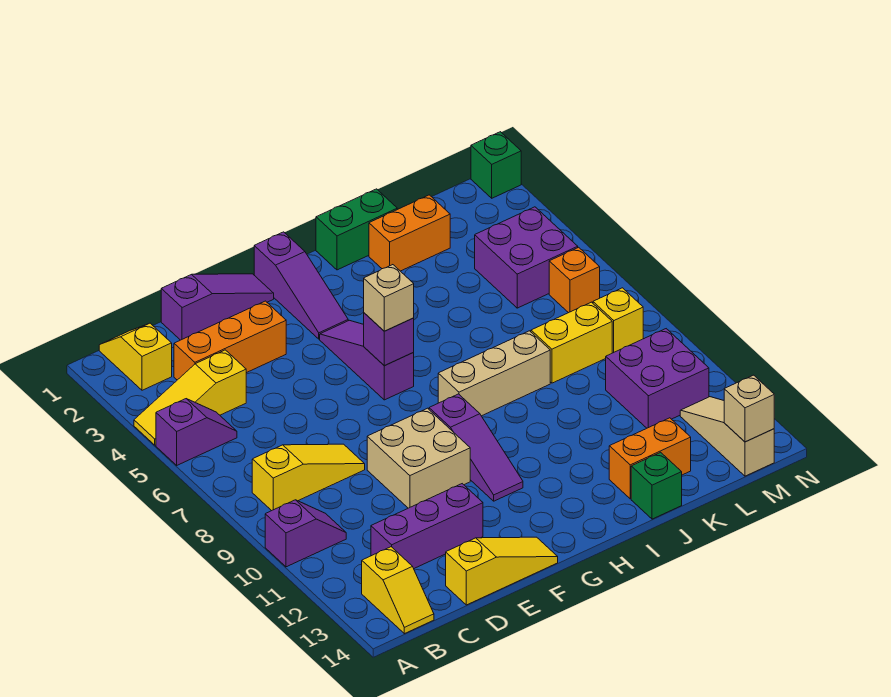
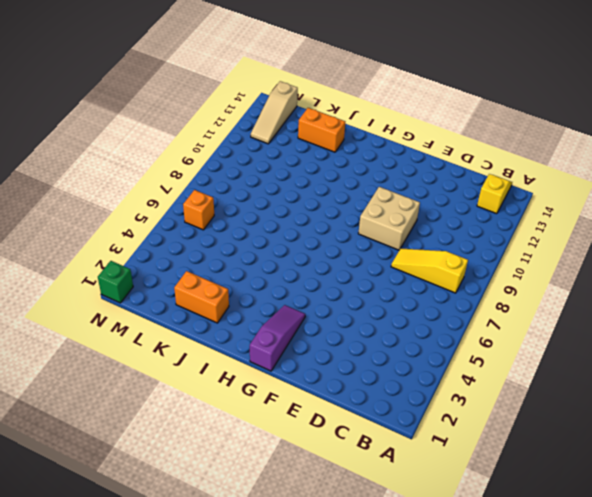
none -> yellow 1x3 slope [134,350,246,445]
none -> purple 1x2 slope [156,399,237,465]
none -> purple 1x2 slope [265,500,346,567]

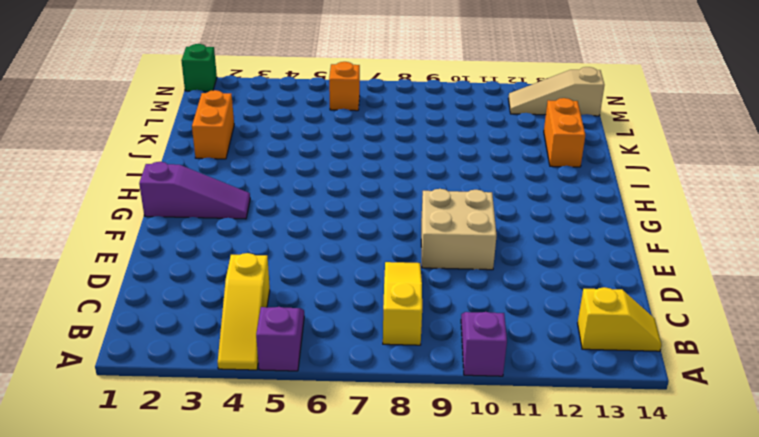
none -> yellow 1x2 slope [99,323,172,390]
none -> orange 1x3 brick [174,301,286,380]
none -> purple 1x3 brick [371,484,483,568]

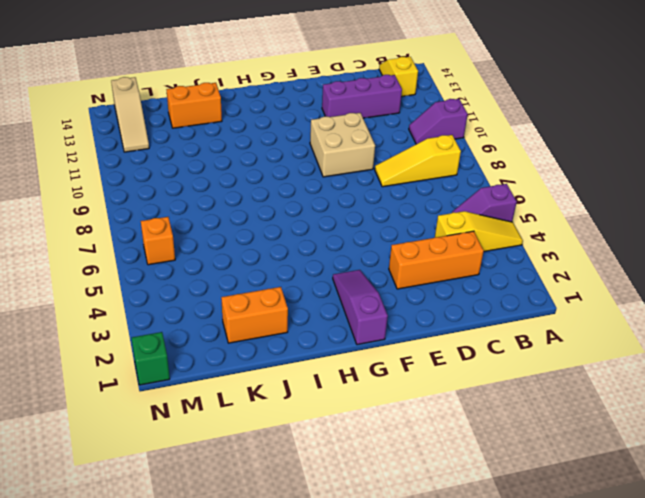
none -> yellow 1x2 slope [99,323,172,390]
none -> purple 1x3 slope [161,274,274,340]
none -> yellow 1x3 slope [446,537,558,605]

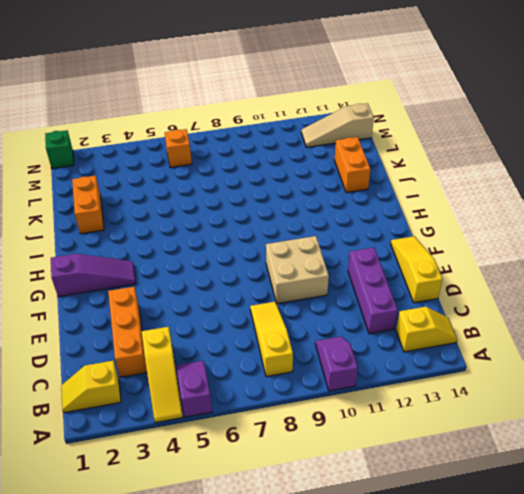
none -> purple 1x3 slope [161,274,274,340]
none -> purple 1x3 slope [320,320,414,400]
none -> purple 1x3 slope [429,394,523,501]

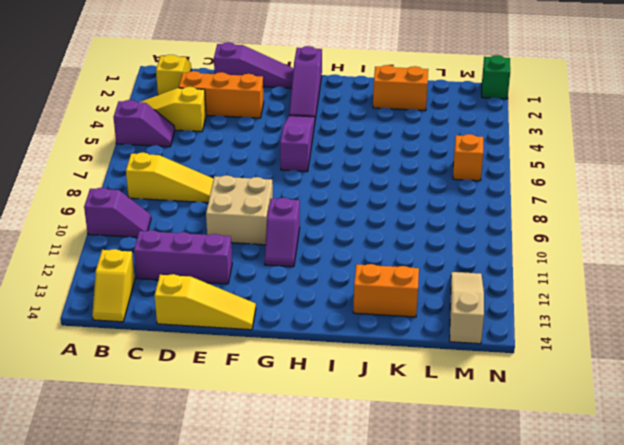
purple 1x2 slope [265,198,300,267] -> purple 1x3 slope [429,394,523,501]
none -> tan 1x3 brick [438,331,550,416]
none -> green 1x2 brick [316,189,397,270]
none -> green 1x1 brick [631,452,682,519]

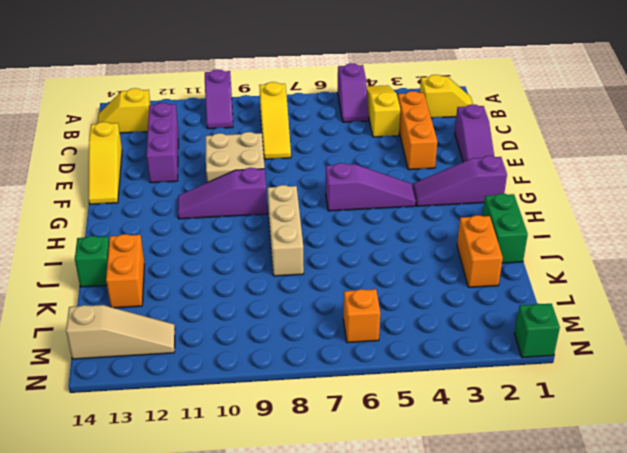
none -> yellow 1x2 brick [531,302,612,383]
none -> purple 2x2 brick [475,207,578,308]
none -> purple 2x2 brick [606,329,709,428]

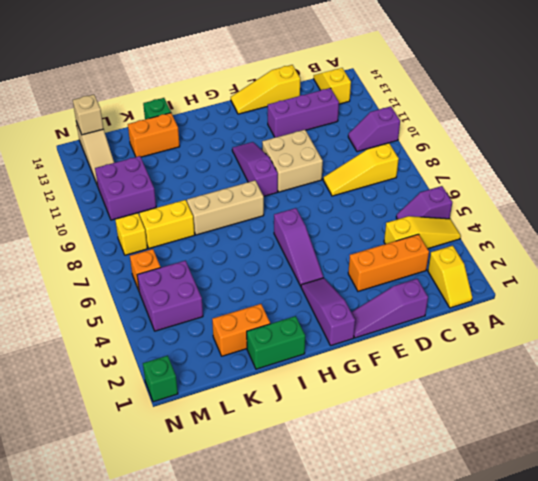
none -> purple 1x1 brick [364,313,414,365]
none -> tan 1x1 brick [364,265,414,331]

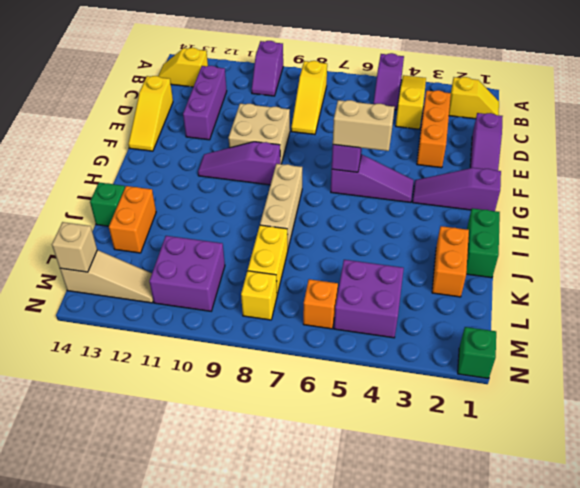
tan 1x2 brick [333,100,394,151] -> tan 1x1 brick [364,265,414,331]

